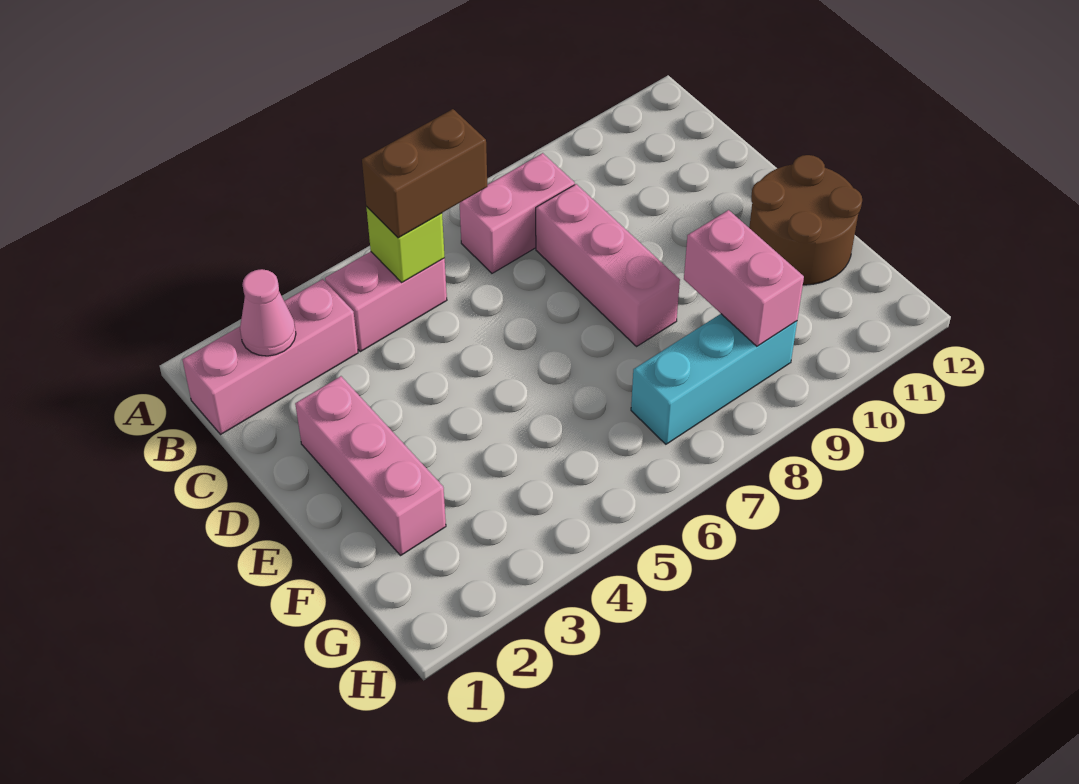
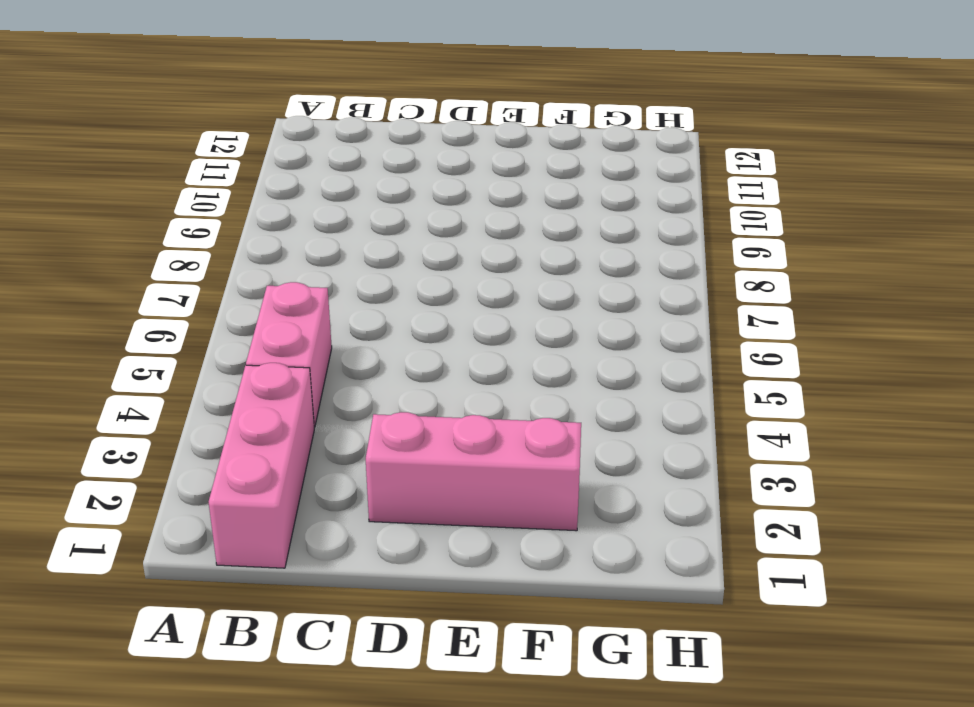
none -> pink 1x2 brick [460,153,575,273]
none -> pink 1x3 brick [536,184,680,346]

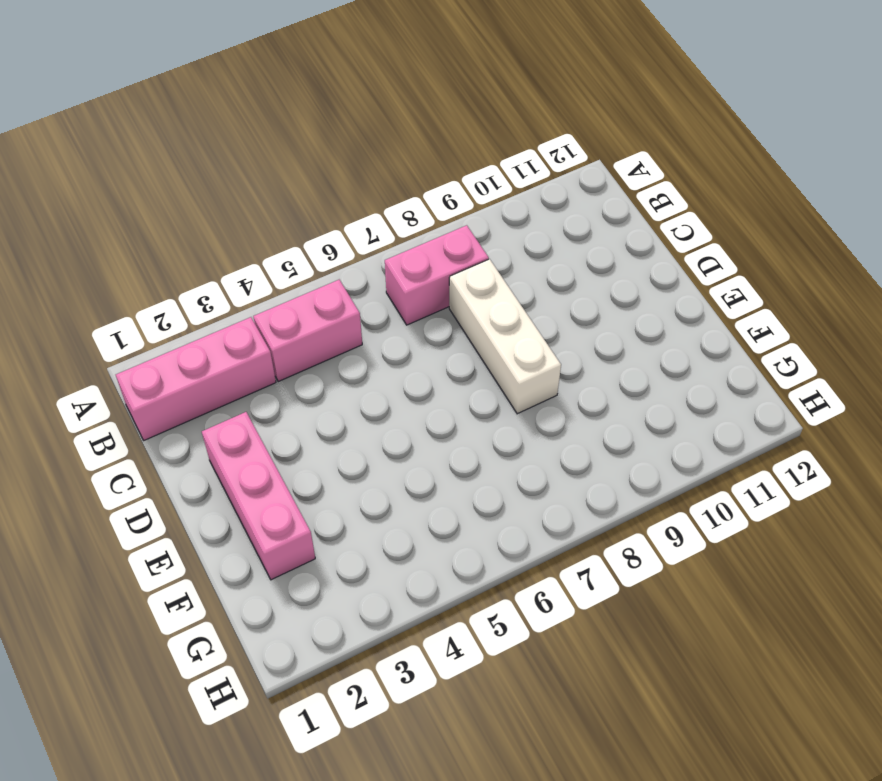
white 1x3 brick [449,259,561,414] -> pink 1x3 brick [536,184,680,346]
none -> brown 2x2 round brick [749,155,862,285]
none -> cyan 1x3 brick [631,314,797,444]

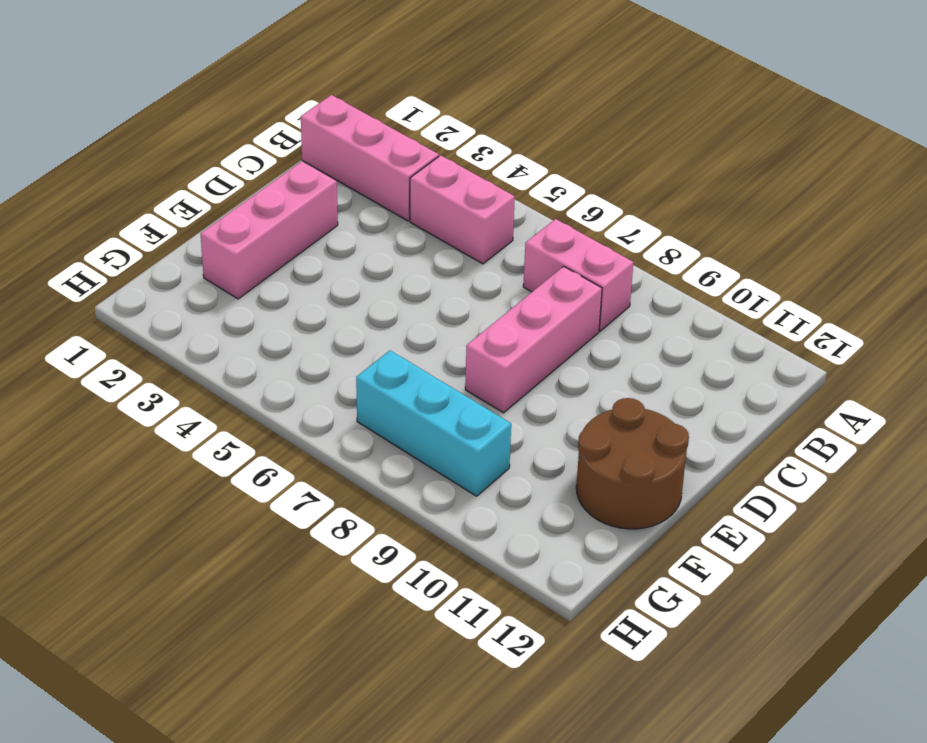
none -> pink 1x1 cone [240,269,296,356]
none -> lime 1x1 brick [366,207,445,282]

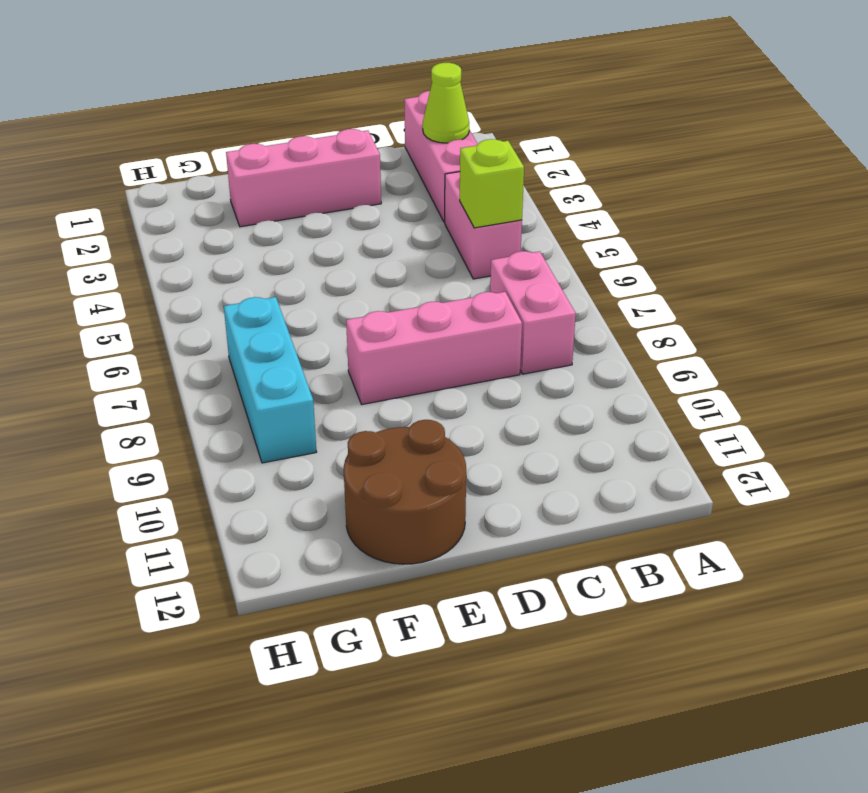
lime 1x1 cone [423,63,469,143] -> pink 1x1 cone [240,269,296,356]
none -> pink 1x2 brick [684,210,804,346]
none -> brown 1x2 brick [362,109,487,238]

